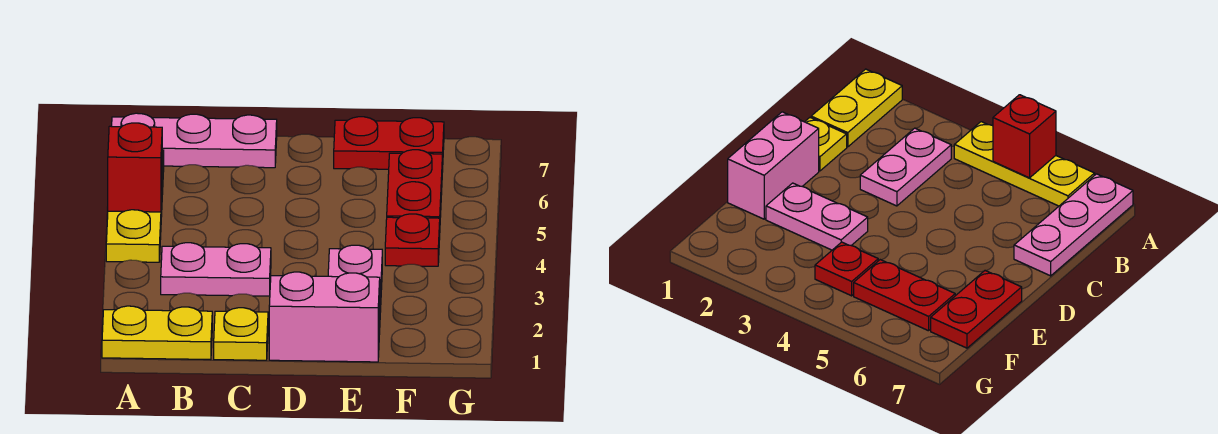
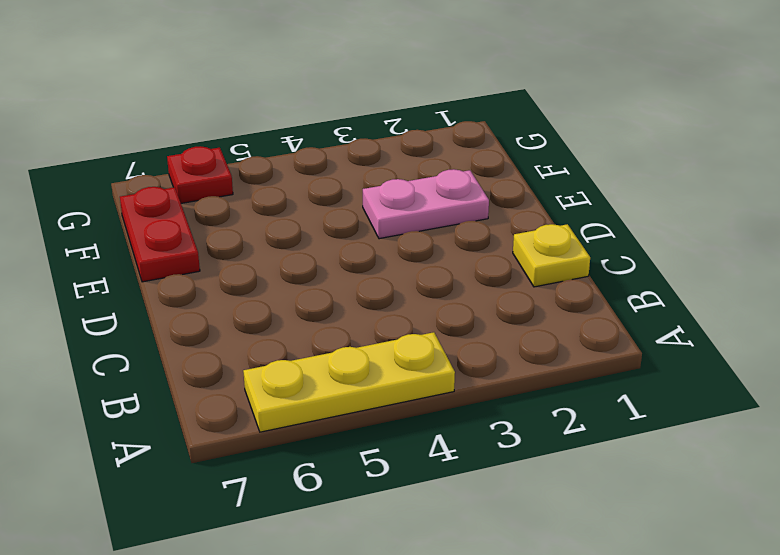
red 1x1 plate [167,146,233,203] -> red 1x1 plate moved to [385,214,440,266]
none -> yellow 1x2 plate [102,306,212,359]
none -> pink 1x3 plate [112,113,277,168]

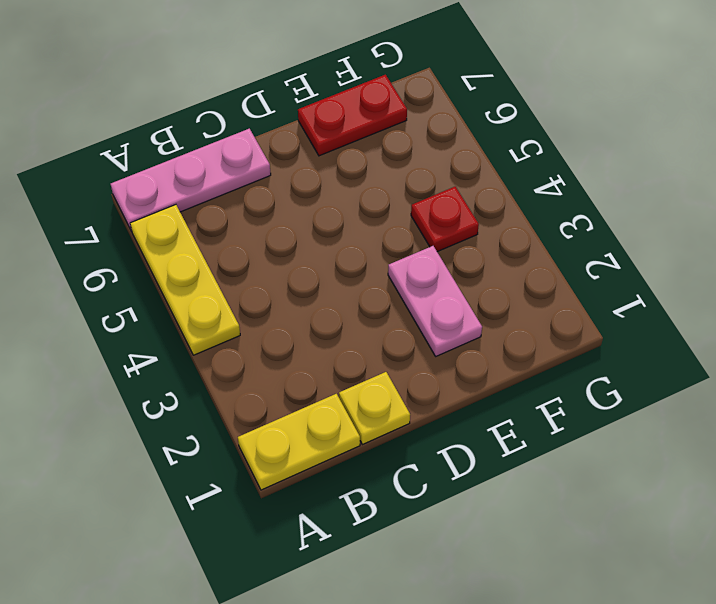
none -> pink 1x2 plate [161,243,271,296]
none -> pink 1x2 brick [269,272,380,362]

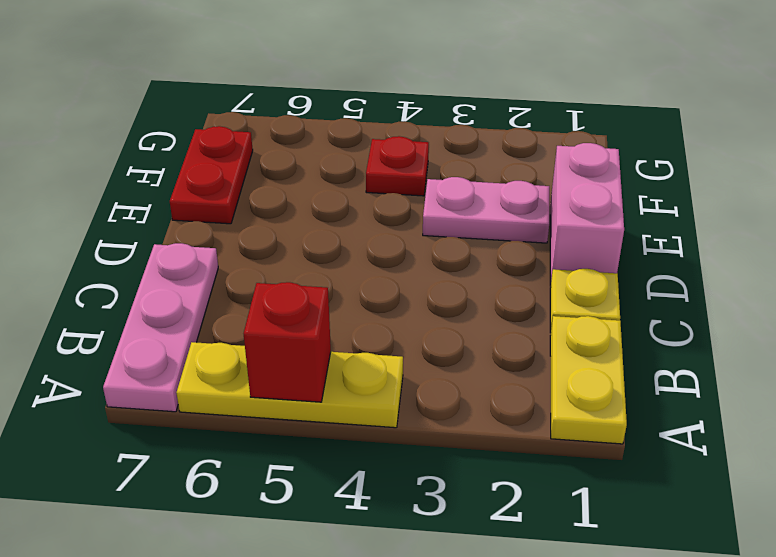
none -> pink 1x2 plate [161,243,271,296]
none -> red 1x2 plate [387,150,443,218]

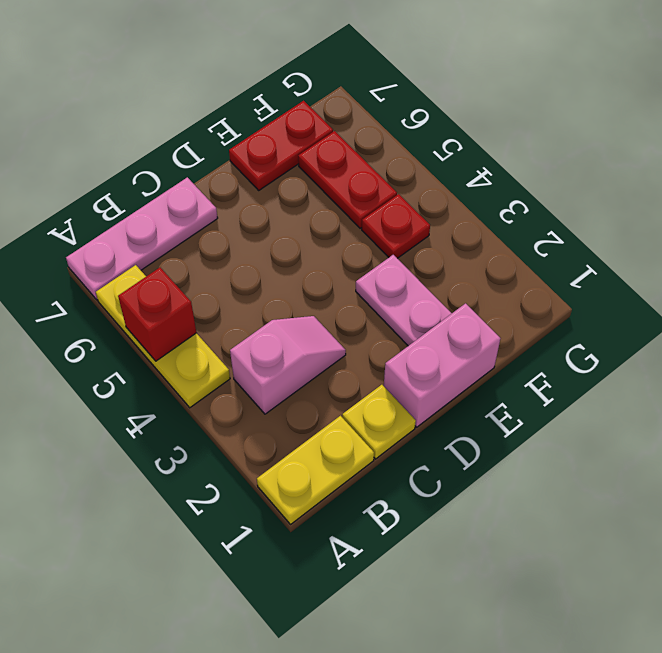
pink 1x2 slope [230,316,346,414] -> pink 1x2 plate [161,243,271,296]

